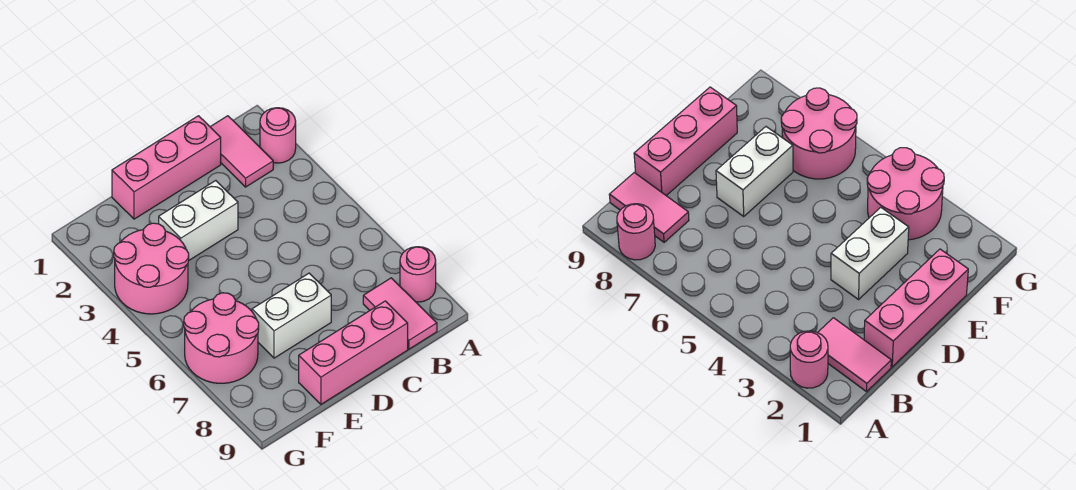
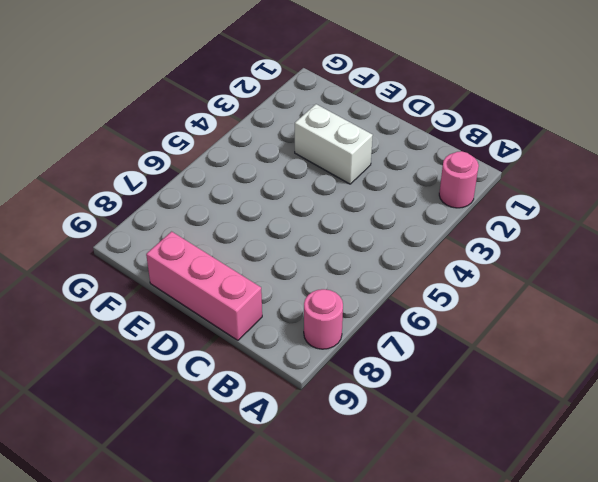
none -> pink 1x2 tile [211,116,273,187]
none -> pink 1x2 tile [363,278,437,349]

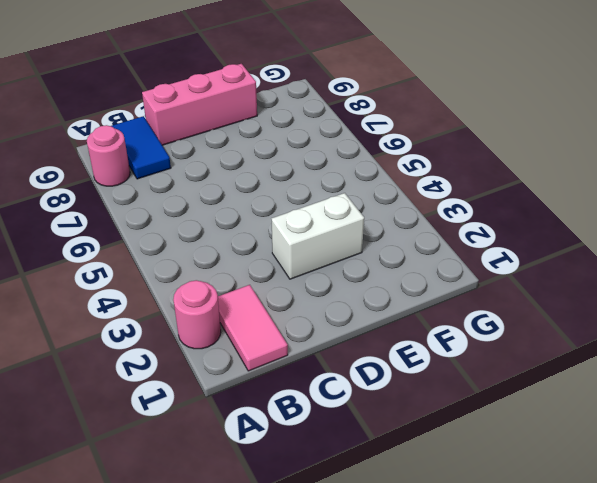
blue 1x2 tile [112,116,171,179] -> pink 1x2 tile [363,278,437,349]
none -> pink 1x3 brick [112,116,221,219]
none -> white 1x2 brick [252,273,331,358]

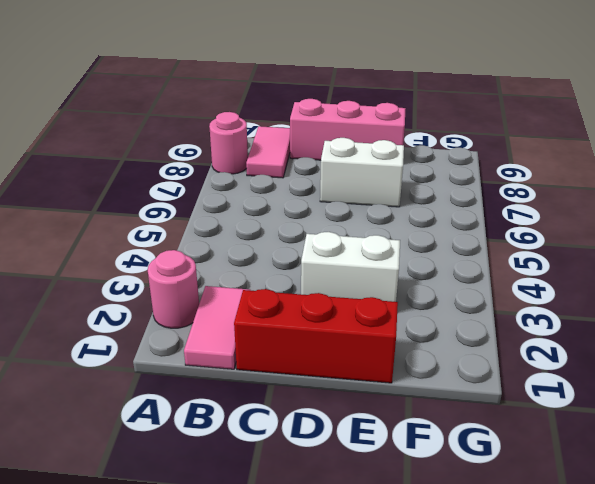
red 1x3 brick [234,289,398,383] -> pink 1x3 brick [112,116,221,219]
none -> pink 2x2 round brick [114,223,189,314]
none -> pink 2x2 round brick [184,293,259,383]

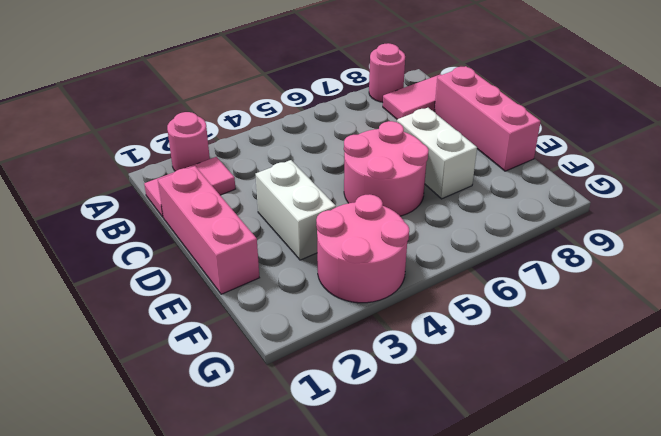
pink 2x2 round brick [344,121,429,216] -> pink 2x2 round brick moved to [184,293,259,383]

